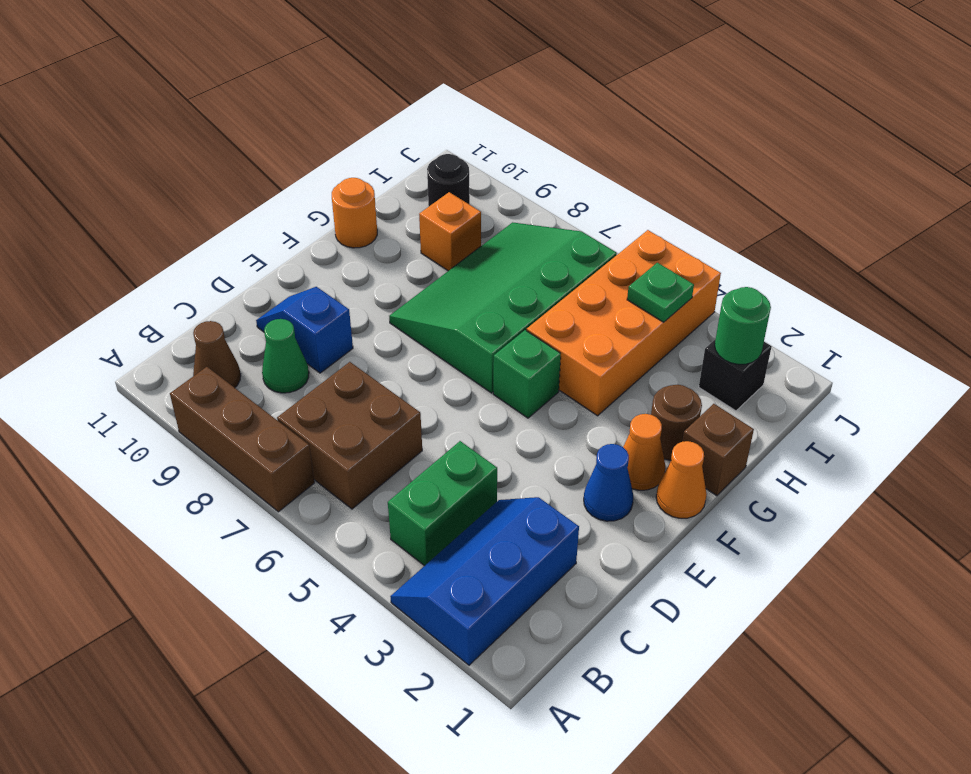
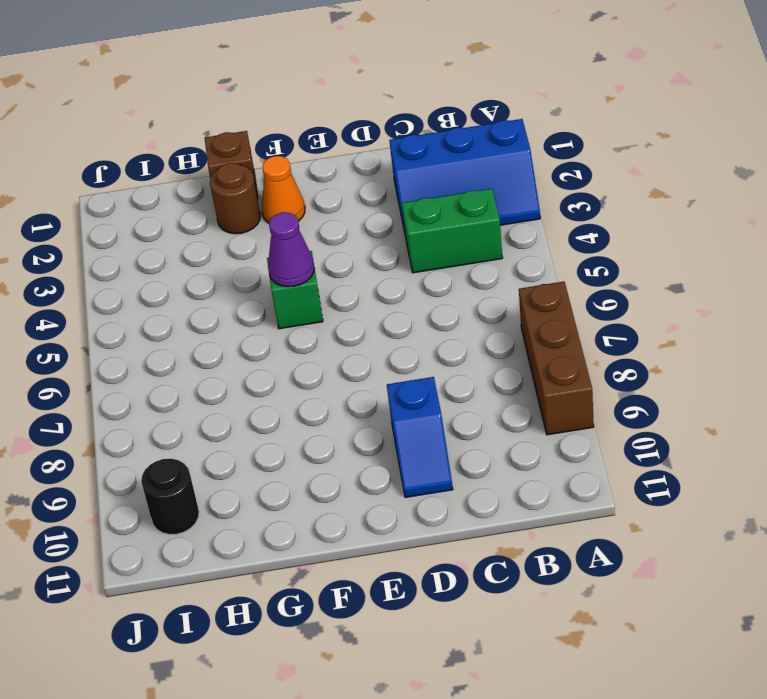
purple 1x1 cone [268,212,314,287] -> none
none -> brown 2x2 brick [277,362,422,509]
none -> brown 1x1 cone [193,321,241,388]
none -> green 1x1 cone [262,319,309,393]

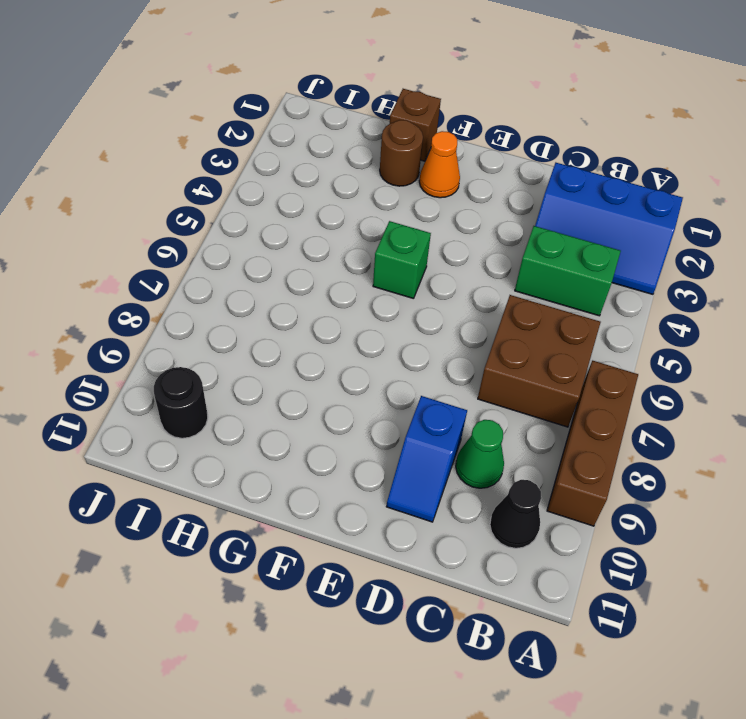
black 1x1 cone [490,480,541,548] -> brown 1x1 cone [193,321,241,388]
none -> blue 1x1 cone [584,444,633,521]
none -> orange 1x1 cone [656,441,707,518]
none -> green 3x4 slope [389,222,617,393]

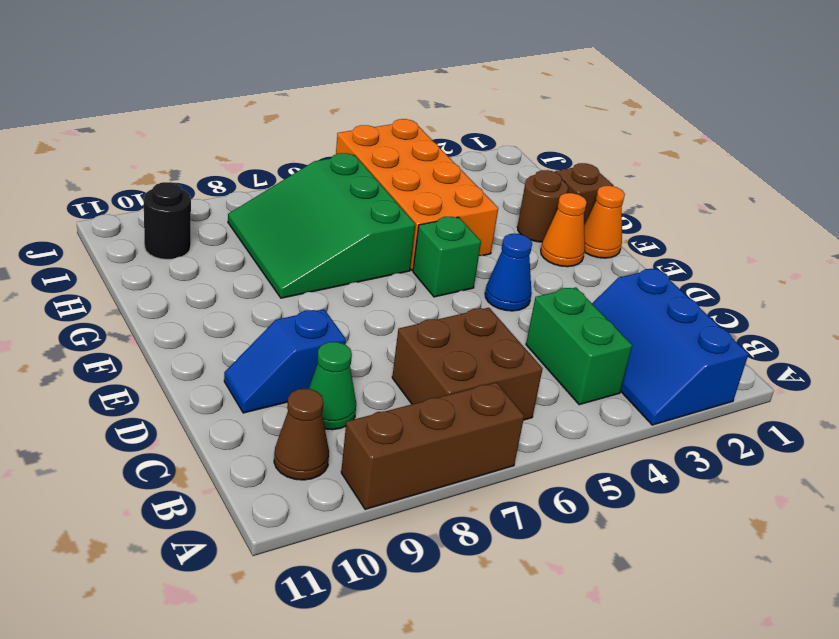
blue 1x1 cone [485,233,532,311] -> blue 1x1 cone moved to [584,444,633,521]
green 3x3 slope [228,153,416,298] -> green 3x4 slope [389,222,617,393]
none -> orange 1x1 round brick [332,178,377,248]
none -> orange 1x1 brick [419,192,481,271]
none -> black 1x1 brick [699,339,772,411]

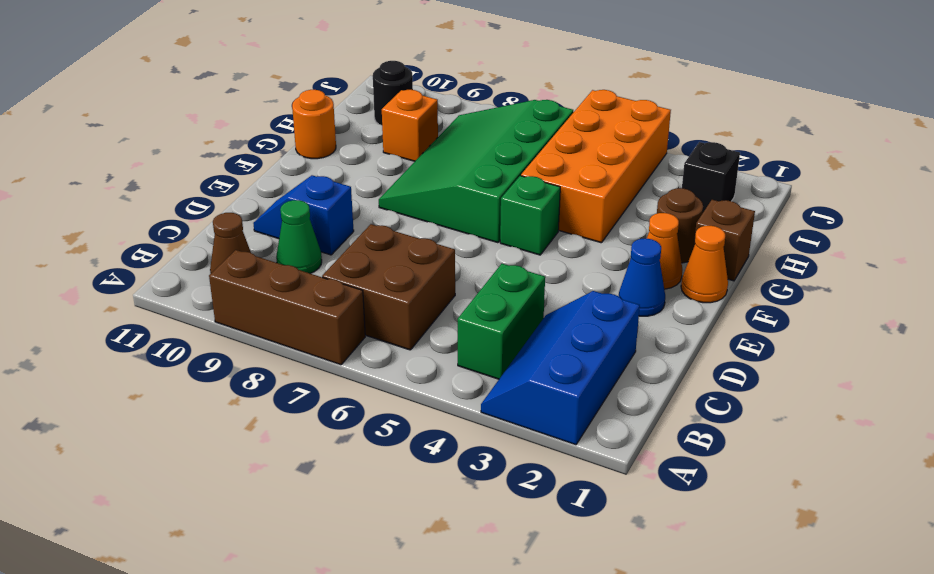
none -> green 1x1 round brick [715,287,771,364]
none -> green 1x1 plate [627,263,694,322]

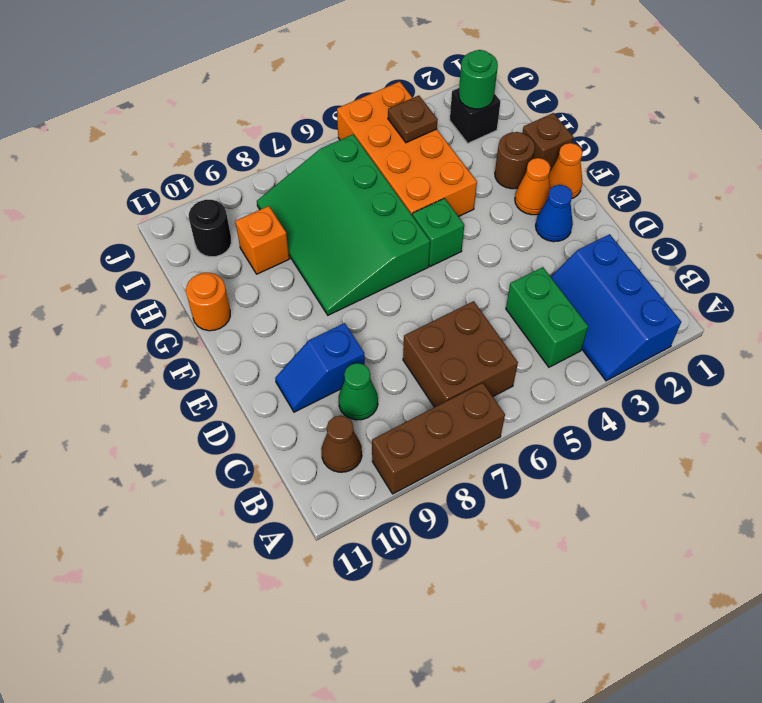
brown 1x1 plate [388,96,438,143] -> green 1x1 plate [627,263,694,322]

